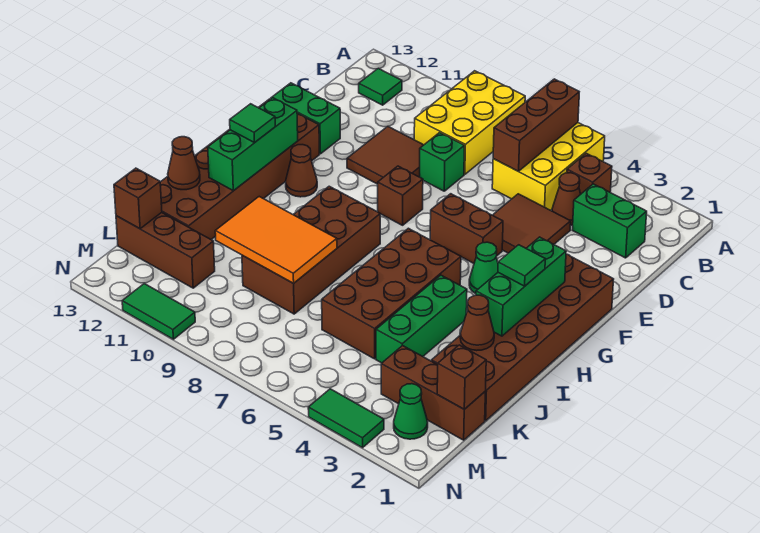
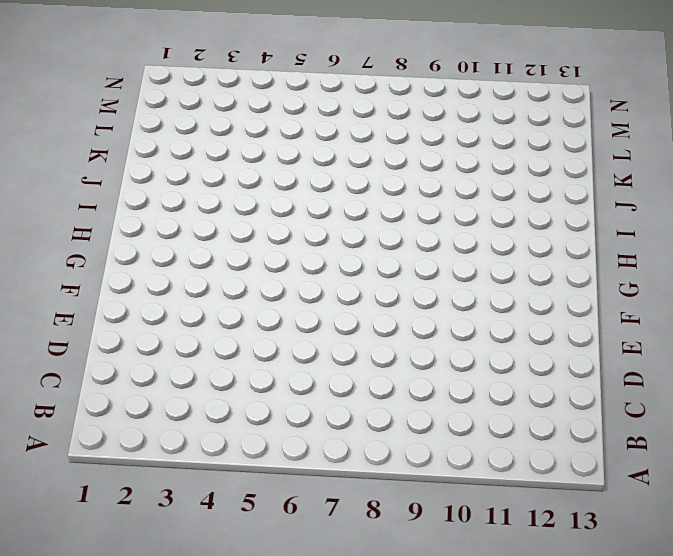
none -> yellow 2x3 brick [492,123,605,210]
none -> yellow 2x3 brick [414,71,525,175]
none -> brown 1x1 brick [567,153,612,194]
none -> green 1x1 tile [359,68,402,105]

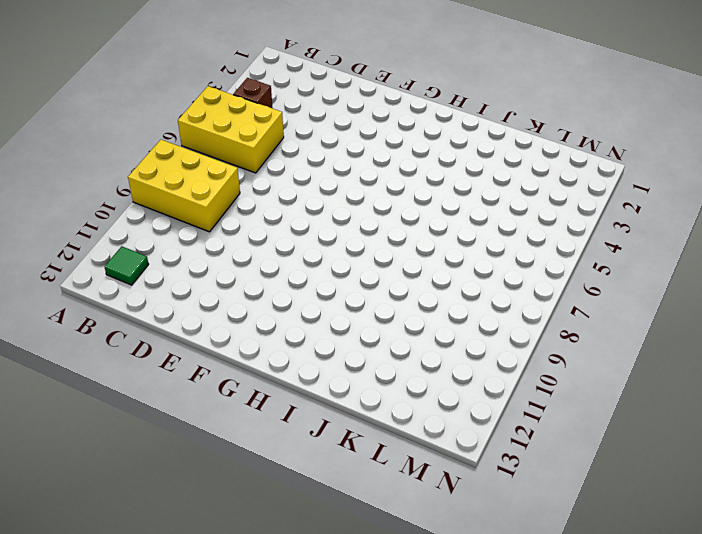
none -> green 1x2 brick [573,184,647,258]
none -> brown 1x1 cone [552,173,581,225]
none -> brown 2x2 tile [493,194,571,253]
none -> green 1x1 brick [420,133,464,191]

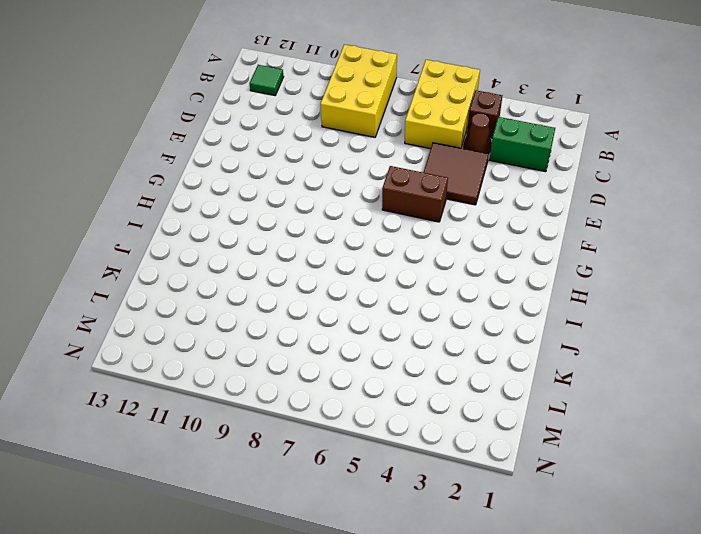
none -> green 1x1 brick [420,133,464,191]
none -> brown 2x2 tile [347,126,423,184]
none -> green 1x2 brick [271,83,340,154]
none -> brown 2x6 brick [431,254,614,421]

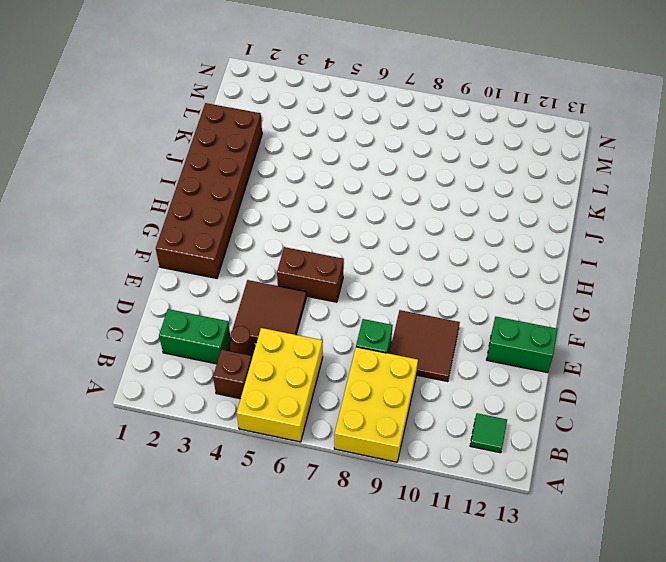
none -> brown 1x1 brick [378,166,423,225]
none -> brown 2x6 brick [160,99,319,239]
none -> green 1x1 cone [469,242,498,294]
none -> brown 1x1 cone [286,145,317,197]

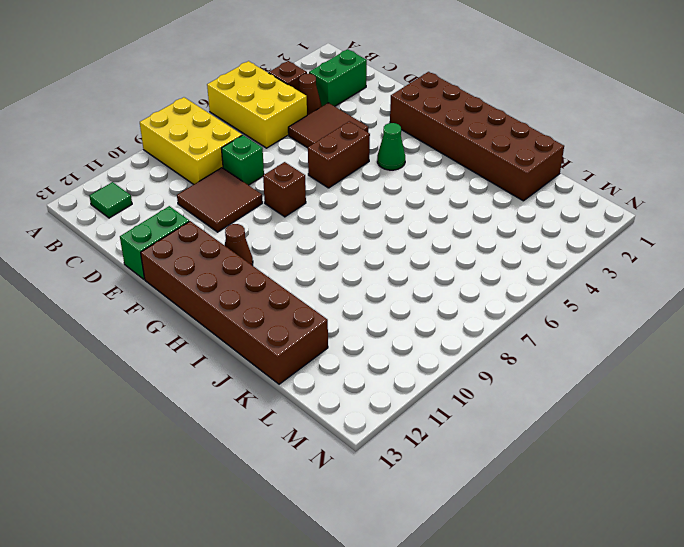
none -> brown 2x4 brick [322,228,461,359]
none -> brown 2x4 brick [242,186,380,314]
none -> green 1x3 brick [376,275,467,363]
none -> brown 1x3 brick [381,346,485,440]

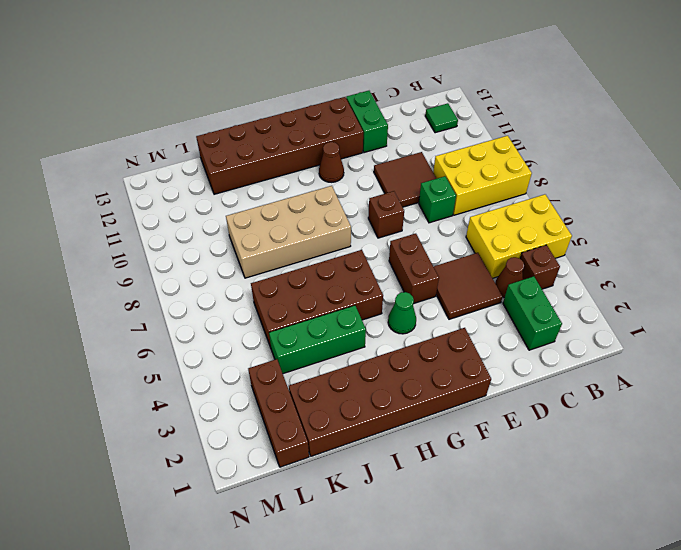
tan 2x4 brick [226,186,351,278] -> brown 2x4 brick [242,186,380,314]
none -> brown 1x3 brick [116,213,215,288]
none -> green 1x1 cone [394,384,428,439]
none -> green 1x2 tile [308,389,384,448]
none -> green 1x2 tile [122,284,195,339]

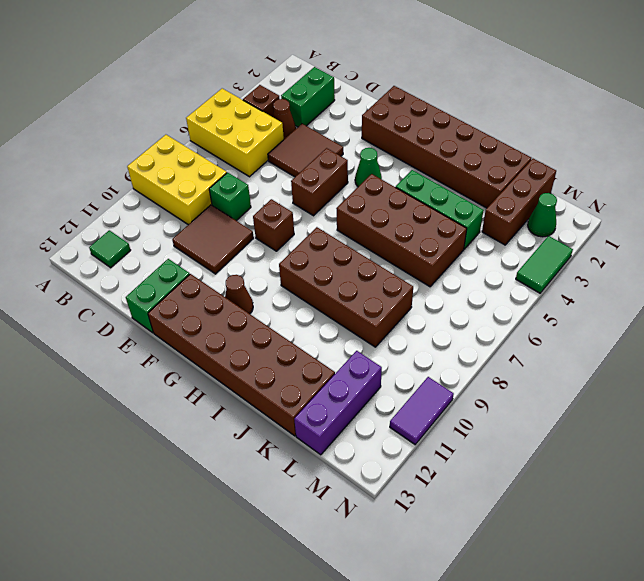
purple 1x3 brick [294,351,382,455] -> brown 1x3 brick [116,213,215,288]
purple 1x2 tile [390,377,454,445] -> green 1x2 tile [122,284,195,339]
none -> brown 1x3 brick [493,79,579,171]
none -> green 1x3 brick [476,237,566,336]
none -> green 1x3 brick [208,98,298,191]
none -> brown 1x1 cone [460,295,494,351]

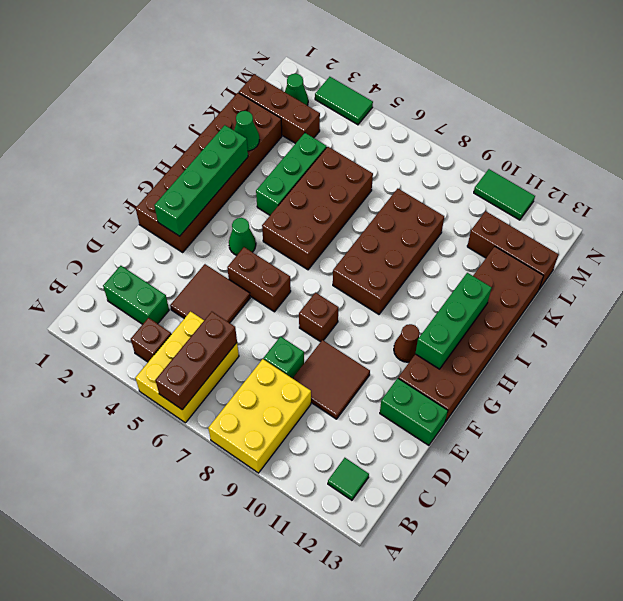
green 1x4 brick [154,125,248,236] -> green 1x3 brick [476,237,566,336]
green 1x1 cone [234,111,259,151] -> brown 1x1 cone [460,295,494,351]
none -> brown 1x1 cone [552,173,581,225]
none -> orange 2x3 tile [215,197,337,283]
none -> brown 1x1 cone [168,137,200,190]
none -> brown 1x1 brick [437,345,486,409]

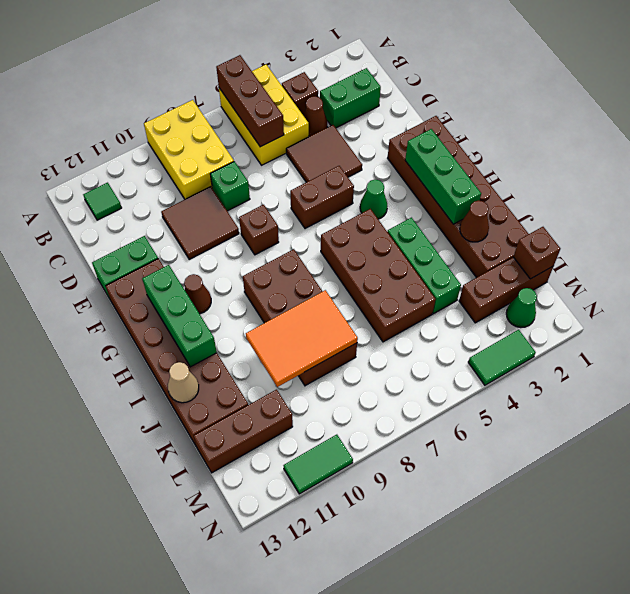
tan 1x1 cone [168,362,199,403] -> brown 1x1 cone [168,137,200,190]
none -> brown 1x1 brick [114,168,162,229]
none -> green 1x1 tile [498,245,545,286]
none -> green 1x1 tile [230,104,275,143]

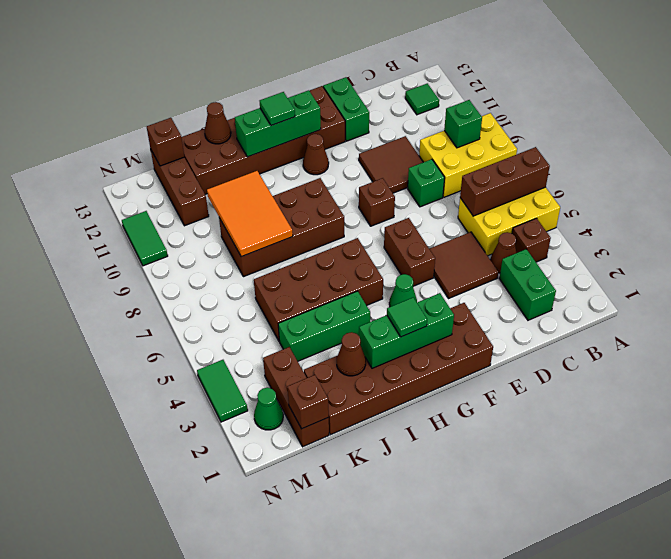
green 1x1 brick [444,100,482,148] -> none

